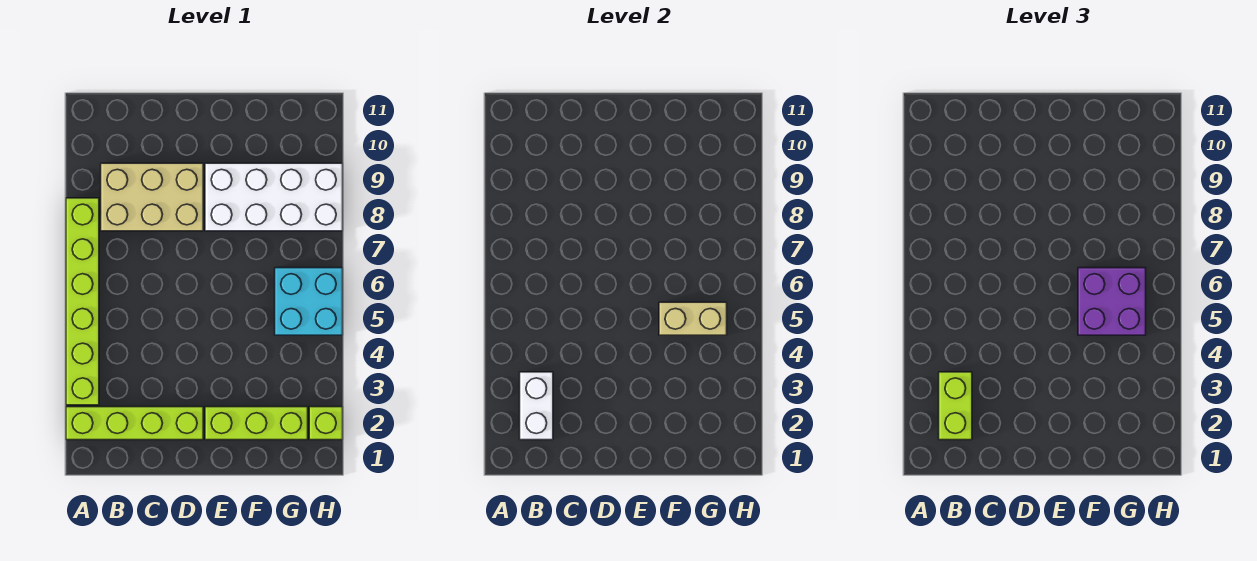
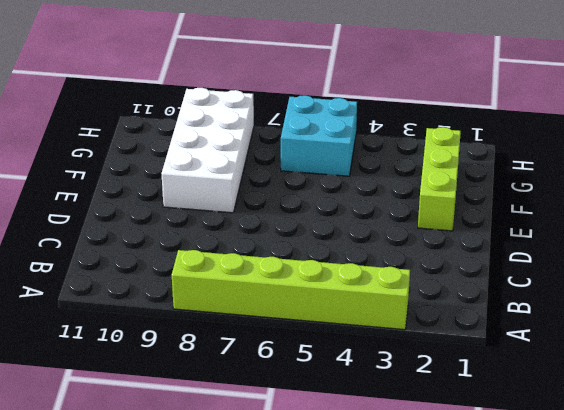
none -> lime 1x4 brick [66,407,203,440]
none -> tan 2x3 brick [101,163,203,231]

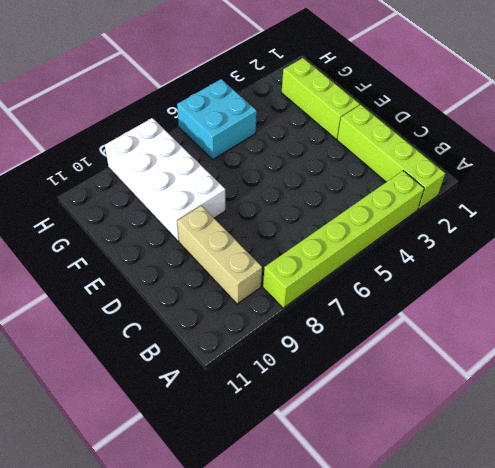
tan 1x3 brick [177,205,262,304] -> tan 2x3 brick [101,163,203,231]
none -> lime 1x1 brick [309,407,343,440]
none -> white 1x2 brick [520,372,553,440]

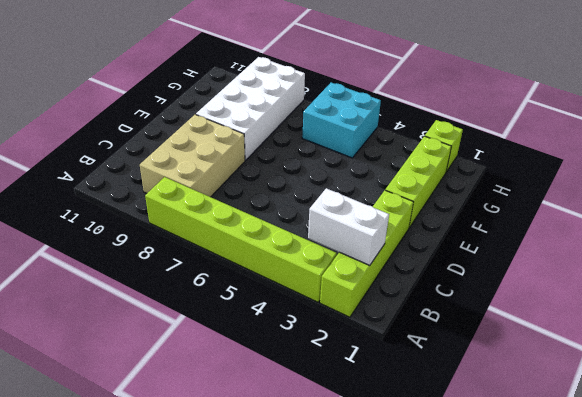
none -> tan 1x2 brick [659,302,727,335]
none -> lime 1x2 brick [939,372,972,440]

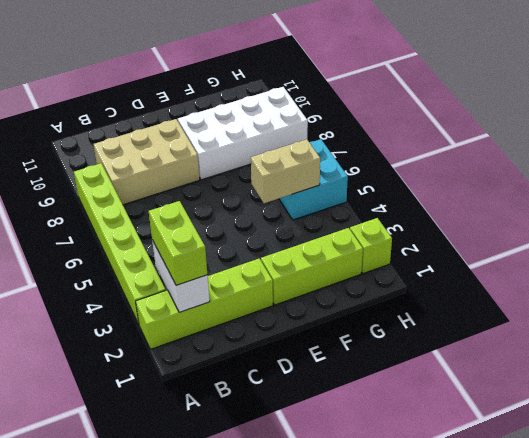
none -> purple 2x2 brick [1078,268,1146,335]

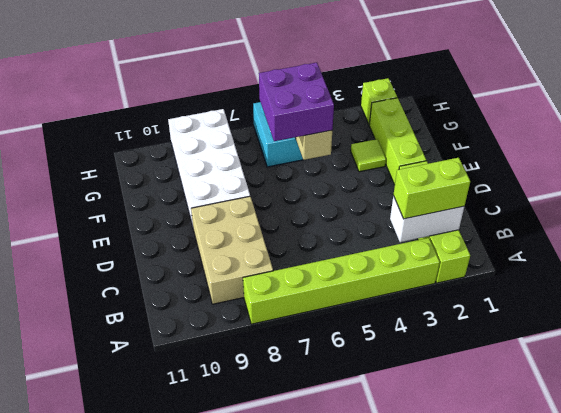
lime 1x1 tile [351,139,386,172] -> none

